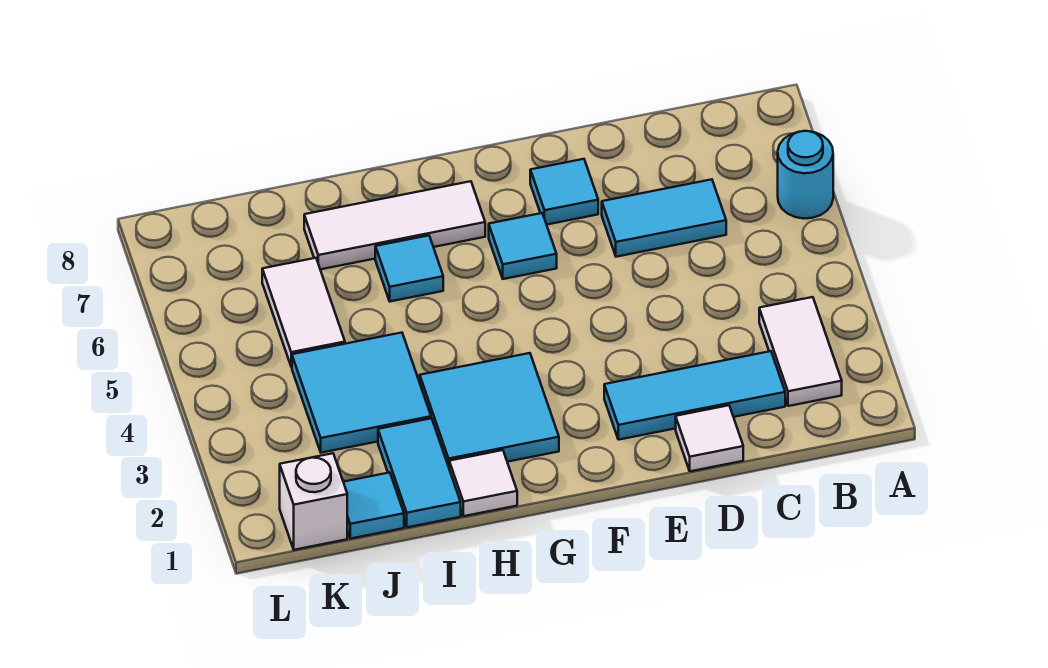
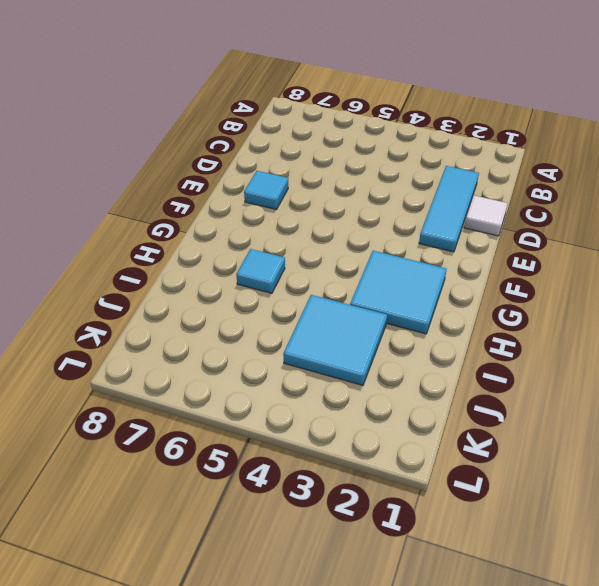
none -> cyan 1x1 round brick [778,131,833,219]
none -> white 1x2 tile [759,297,842,406]
none -> cyan 1x2 tile [602,179,726,257]

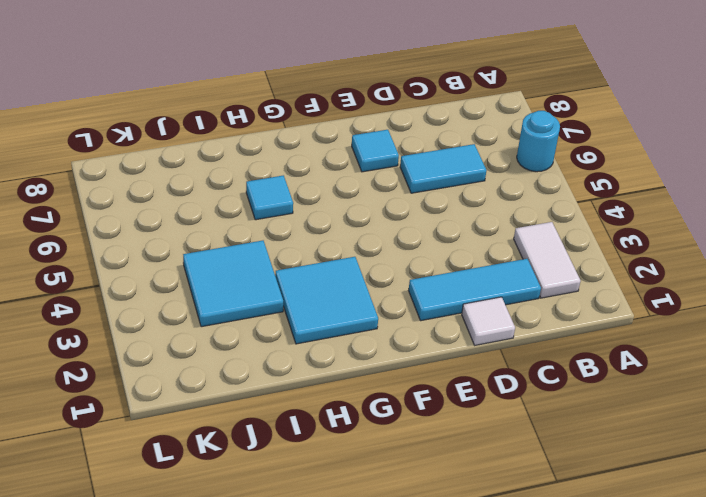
none -> cyan 1x1 tile [489,213,557,279]
none -> white 1x3 tile [304,181,485,269]
none -> white 1x1 tile [449,450,517,516]

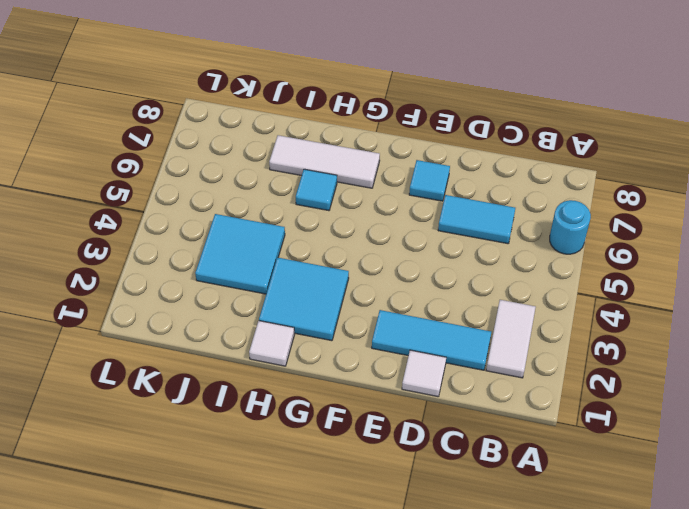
none -> cyan 1x1 tile [489,213,557,279]
none -> cyan 1x2 tile [378,418,461,527]
none -> cyan 1x1 tile [344,473,404,539]

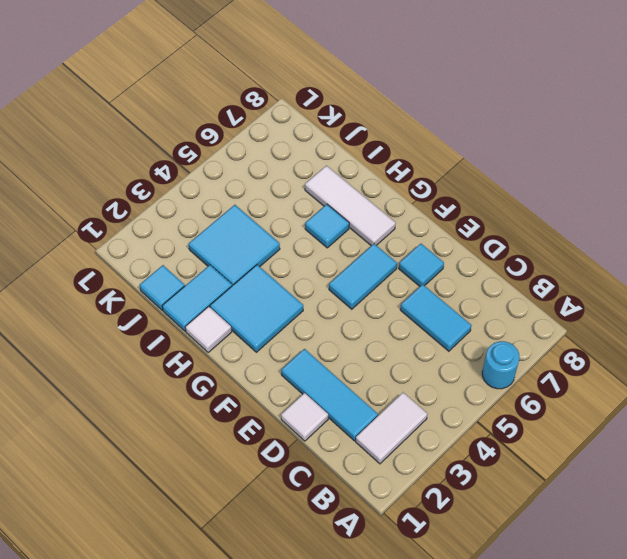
cyan 1x2 tile [329,244,397,309] -> cyan 1x1 tile [489,213,557,279]
none -> white 1x2 tile [262,258,345,367]
none -> white 1x1 brick [280,453,347,550]

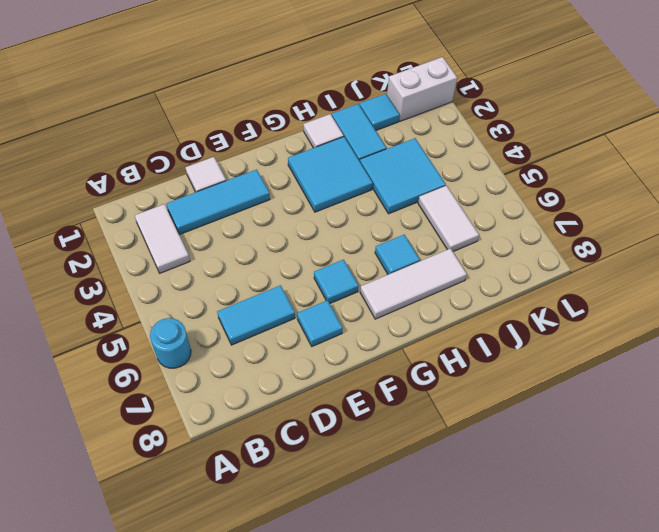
white 1x2 brick [387,57,457,121] -> white 1x1 brick [280,453,347,550]

